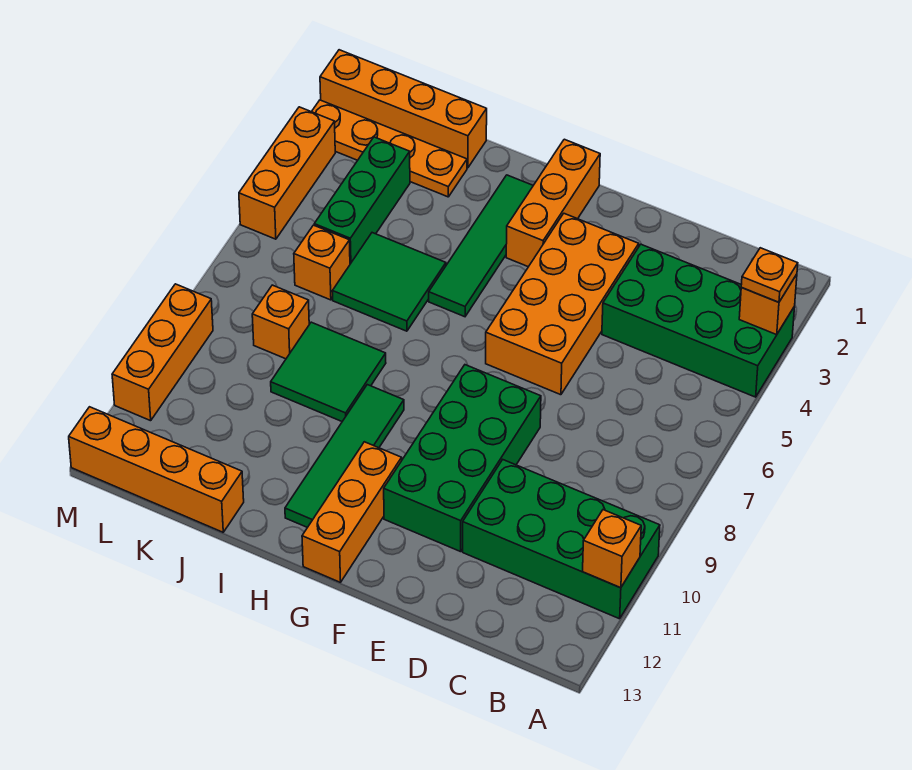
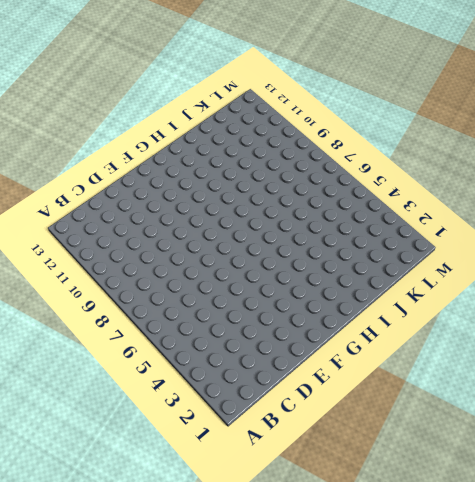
none -> green 2x4 brick [602,244,795,397]
none -> green 2x4 brick [463,460,660,619]
none -> orange 2x4 brick [486,214,639,395]

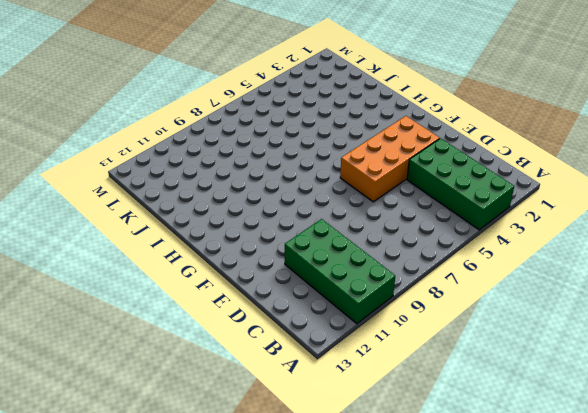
none -> green 2x4 brick [384,365,541,552]
none -> orange 1x3 brick [506,139,600,267]
none -> orange 1x3 brick [302,442,402,582]

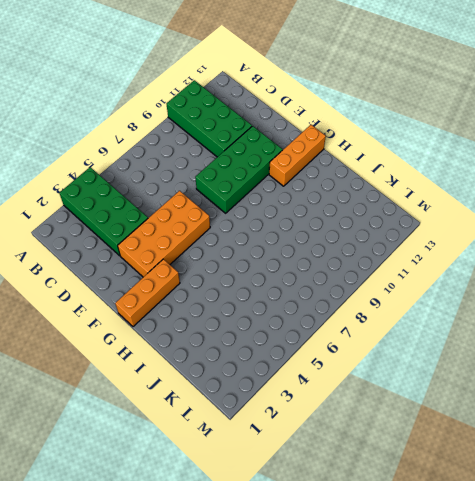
none -> green 1x4 tile [429,175,533,317]
none -> green 1x4 tile [285,385,404,527]
none -> green 2x2 tile [332,233,446,331]

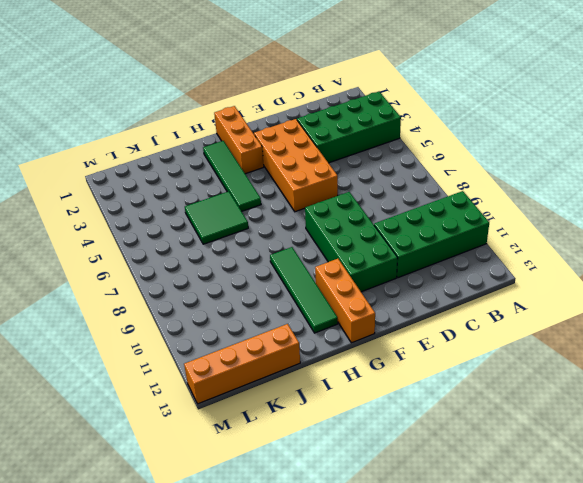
none -> green 2x2 tile [271,322,386,421]
none -> orange 1x4 brick [320,50,487,168]
none -> orange 1x4 plate [312,100,467,197]

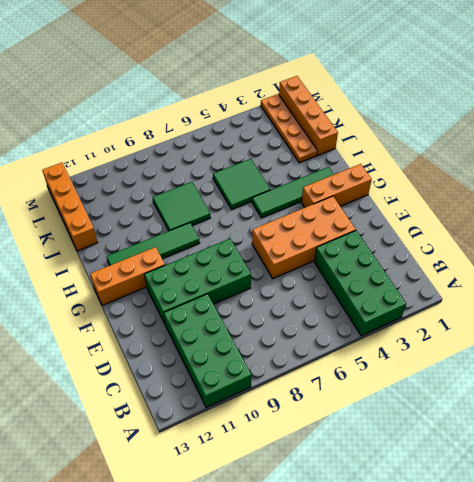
none -> green 1x3 brick [314,137,410,264]
none -> orange 1x1 brick [294,225,350,300]
none -> orange 1x1 brick [252,285,309,359]

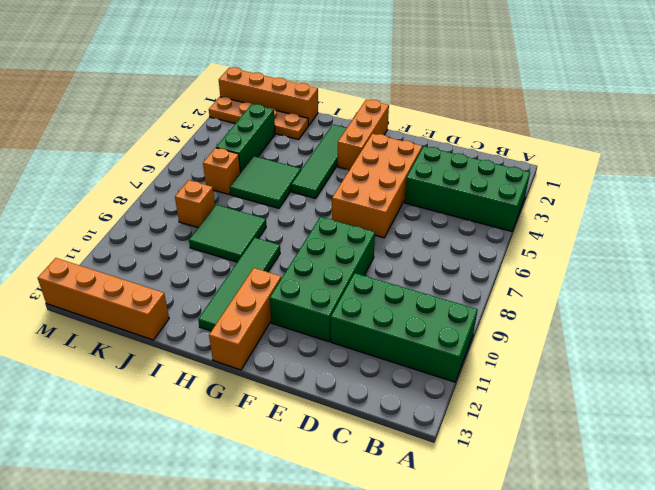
none -> orange 1x3 brick [239,107,335,239]
none -> orange 1x3 brick [112,284,213,421]
none -> orange 1x1 brick [739,274,797,335]

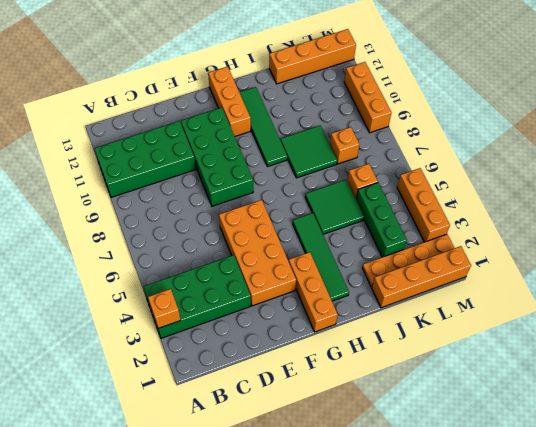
none -> orange 1x1 brick [583,510,641,588]
none -> orange 1x1 plate [741,248,798,302]

